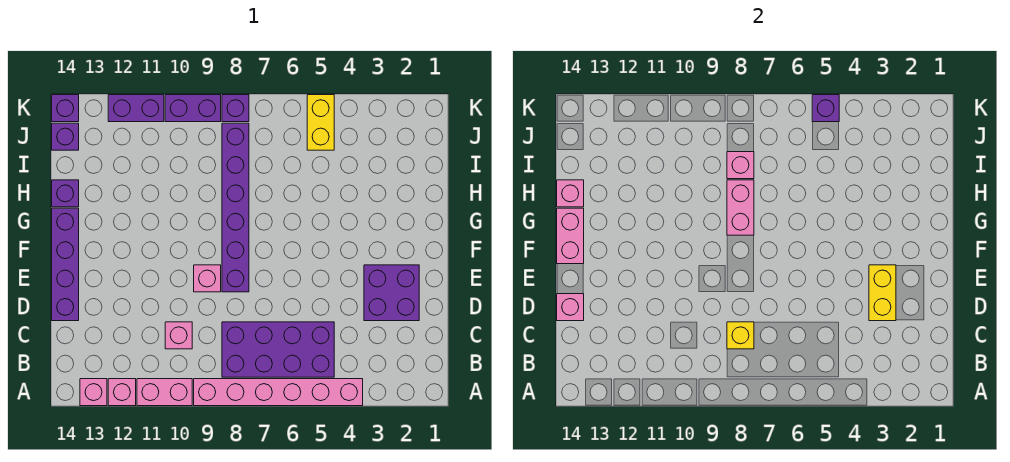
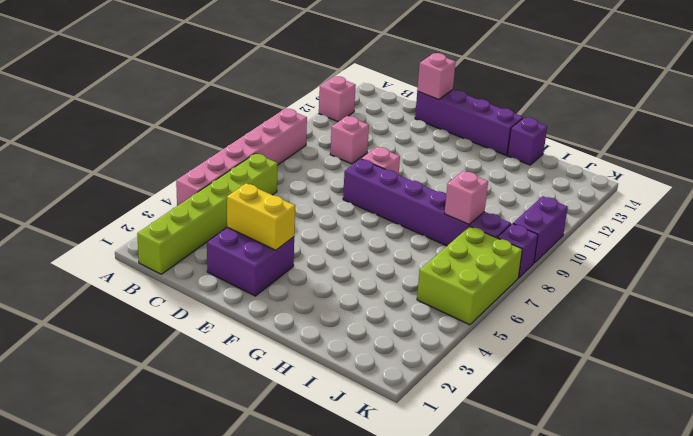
lime 1x6 brick [137,153,278,274] -> purple 2x4 brick [222,322,334,377]
lime 2x3 brick [417,226,522,325] -> yellow 1x2 brick [307,95,334,150]
none -> pink 1x2 brick [137,379,192,406]
none -> pink 1x1 brick [80,379,107,406]
none -> purple 1x1 brick [52,123,79,150]

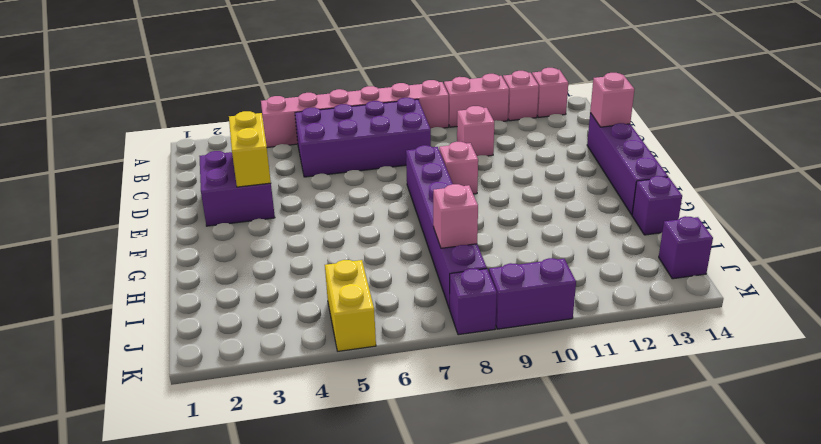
none -> purple 1x2 brick [108,95,164,122]
none -> purple 1x1 brick [52,95,79,122]
none -> yellow 1x1 brick [727,322,754,349]

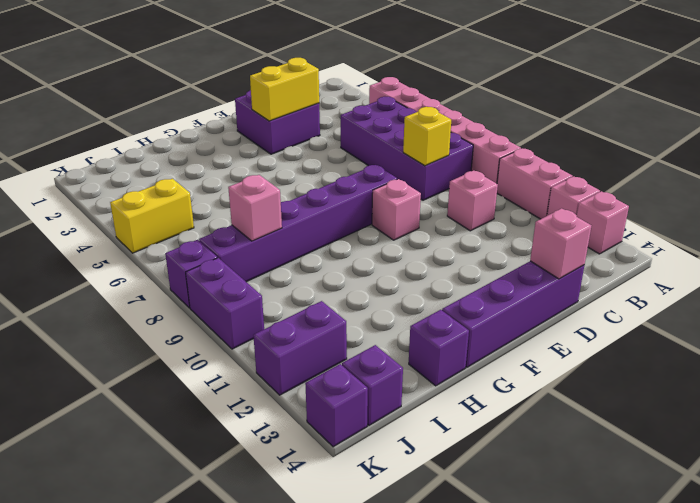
purple 1x2 brick [253,301,347,395] -> purple 1x2 brick turned to [108,95,164,122]
none -> pink 1x2 brick [557,208,584,264]
none -> pink 1x2 brick [727,180,754,235]
none -> pink 1x1 brick [557,180,584,207]

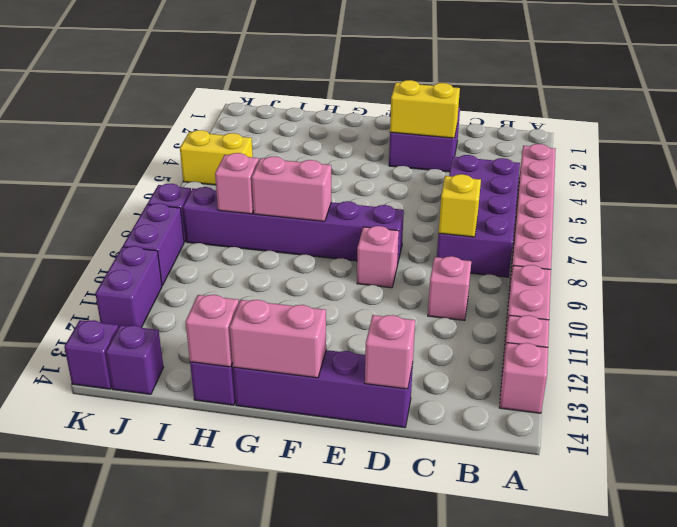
none -> purple 1x1 brick [812,95,839,122]

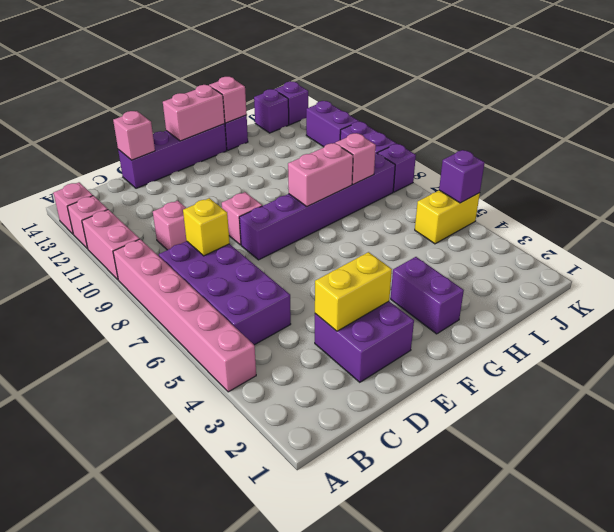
purple 1x2 brick [391,257,464,334] -> none

